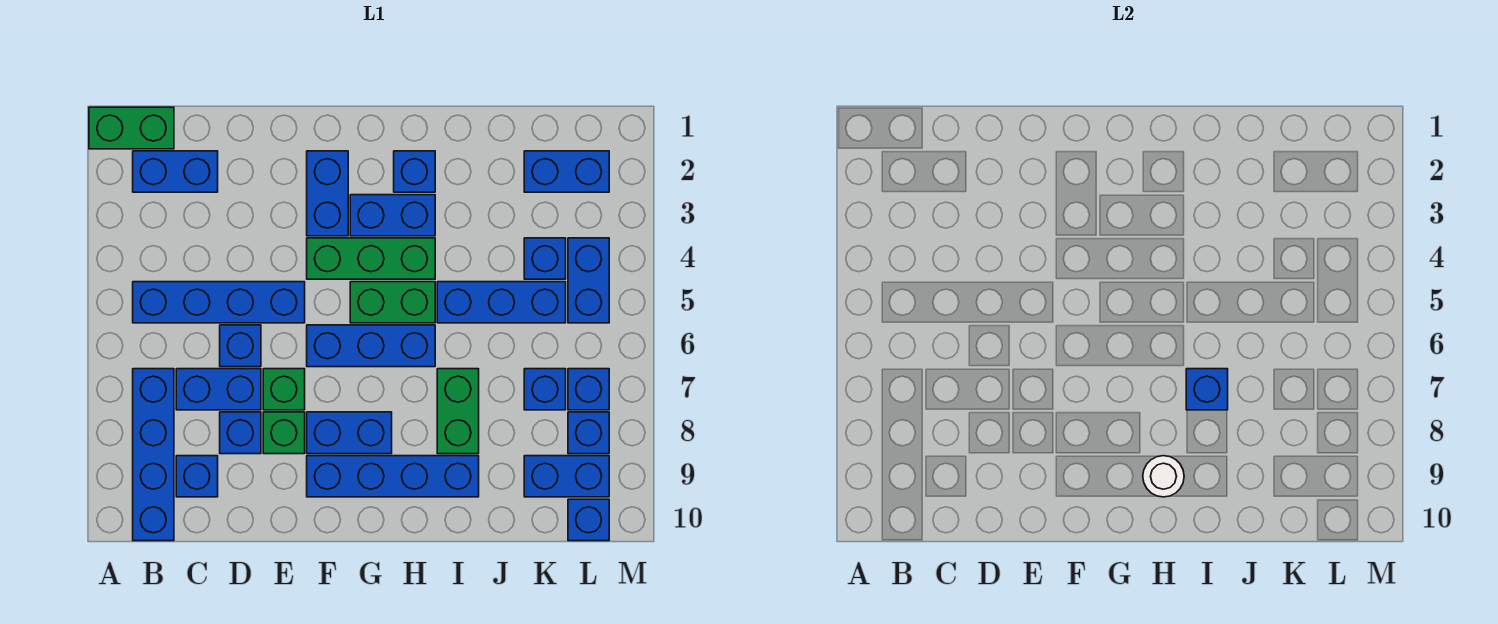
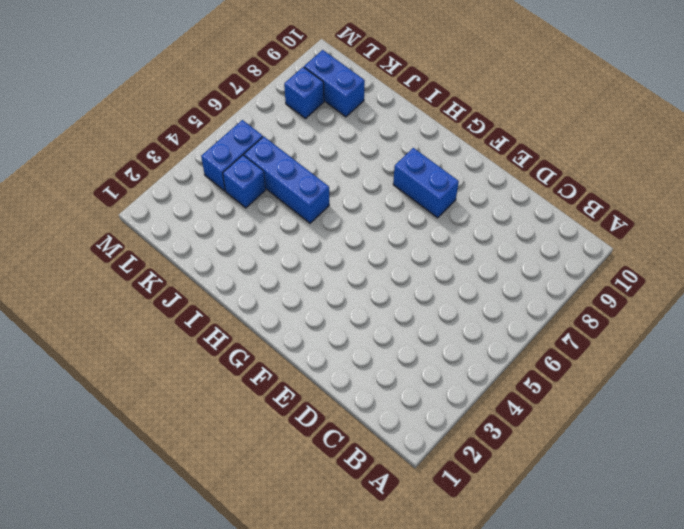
none -> green 1x2 brick [89,107,174,149]
none -> blue 1x2 brick [133,151,218,192]
none -> blue 1x4 brick [133,282,305,323]
none -> blue 1x4 brick [133,369,174,541]

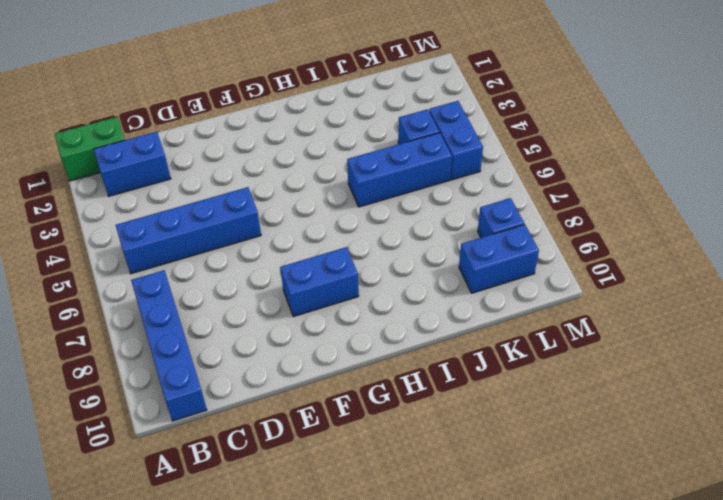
none -> blue 1x2 brick [176,369,261,410]
none -> blue 1x1 brick [176,456,218,497]
none -> blue 1x1 brick [220,325,261,367]
none -> blue 1x1 brick [220,412,261,454]

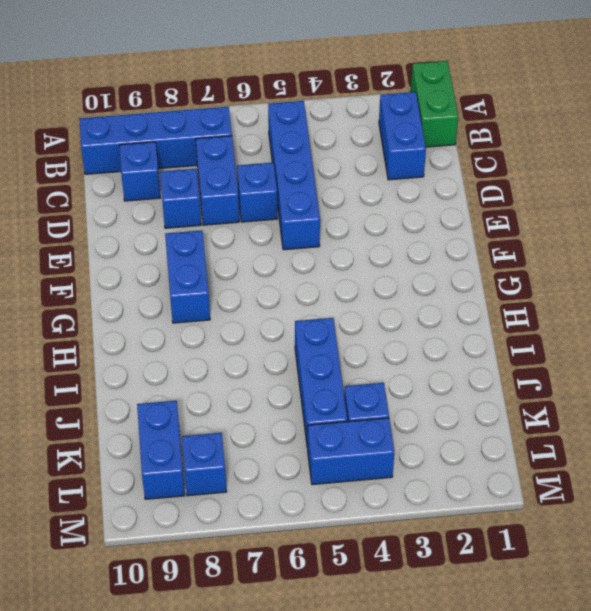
none -> green 1x1 brick [263,369,305,410]
none -> green 1x1 brick [263,412,305,454]
none -> blue 1x2 brick [307,151,348,236]
none -> green 1x3 brick [307,238,435,279]

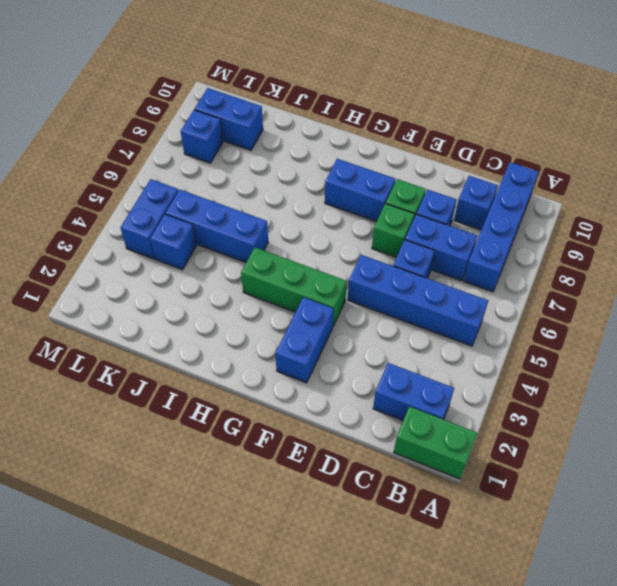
none -> blue 1x3 brick [307,325,435,367]
none -> blue 1x4 brick [307,456,479,497]
none -> blue 1x2 brick [350,195,435,236]
none -> green 1x2 brick [350,282,435,323]

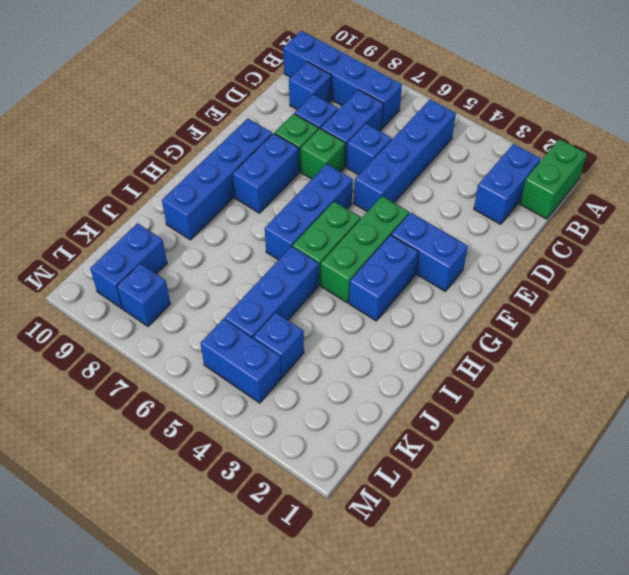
none -> blue 1x1 brick [394,151,435,192]
none -> green 1x2 brick [437,369,479,454]
none -> blue 1x2 brick [524,151,609,192]
none -> blue 1x1 brick [524,369,566,410]

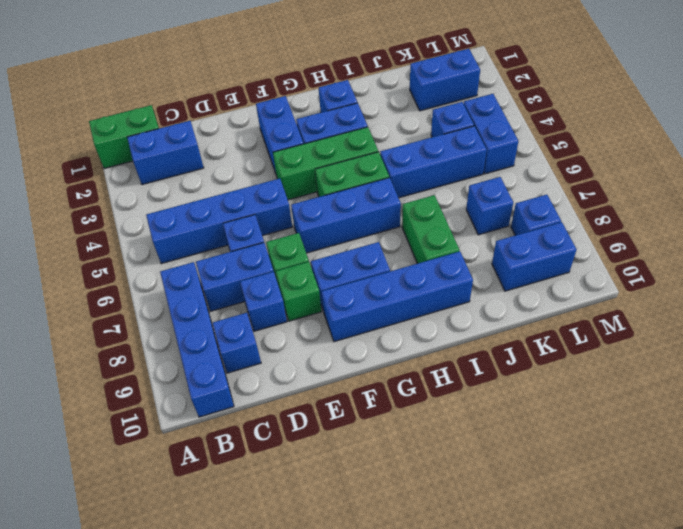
none -> blue 1x1 brick [568,369,609,410]
none -> blue 1x1 brick [568,499,609,541]
none -> white 1x1 round brick [1143,456,1184,497]
none -> blue 1x1 brick [1186,369,1228,410]

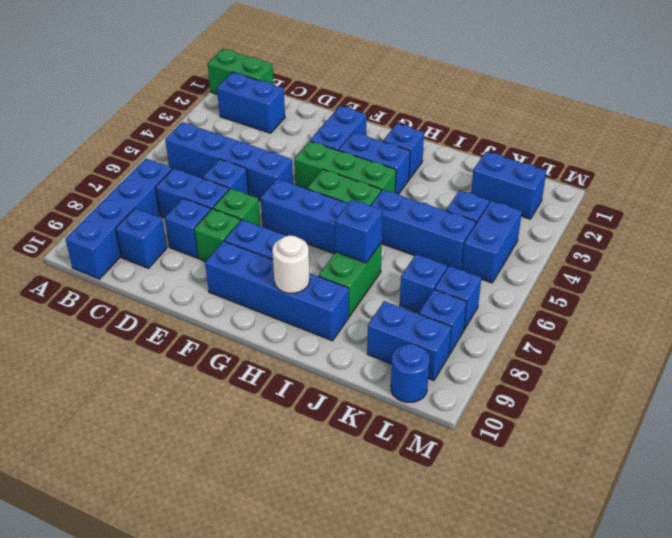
blue 1x1 round brick [391,344,429,402] -> blue 1x1 brick [568,499,609,541]

